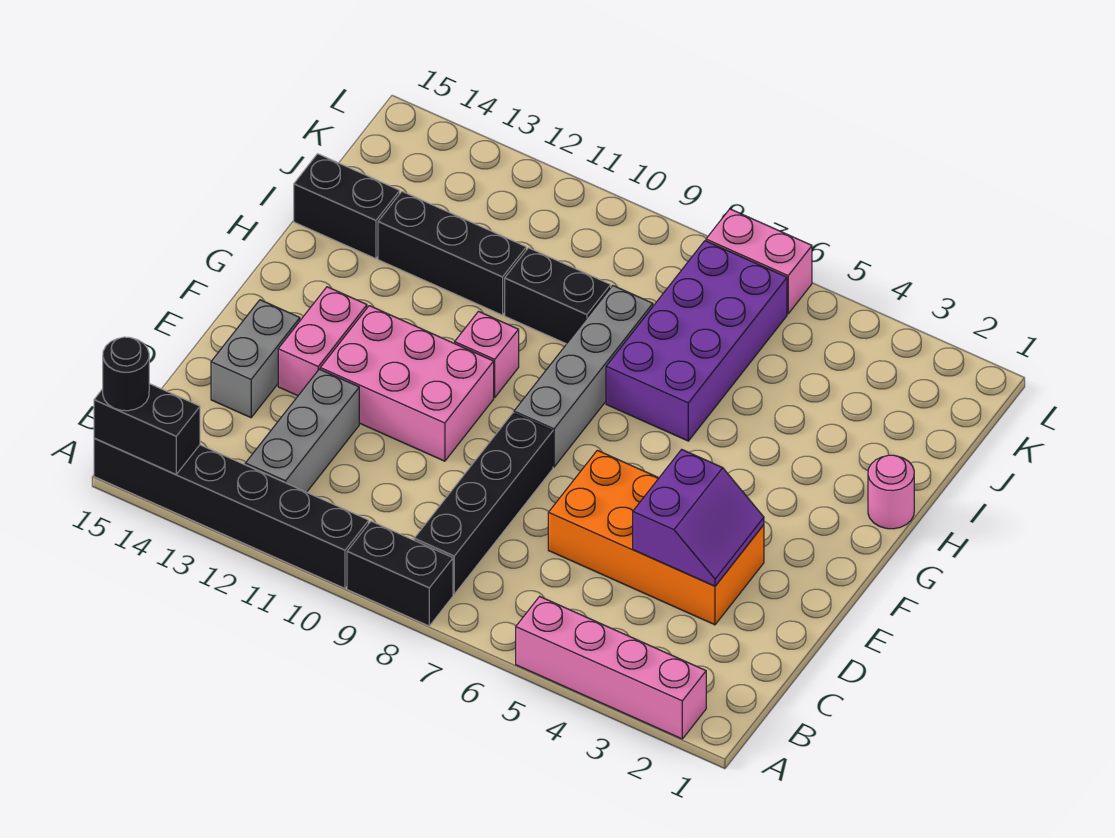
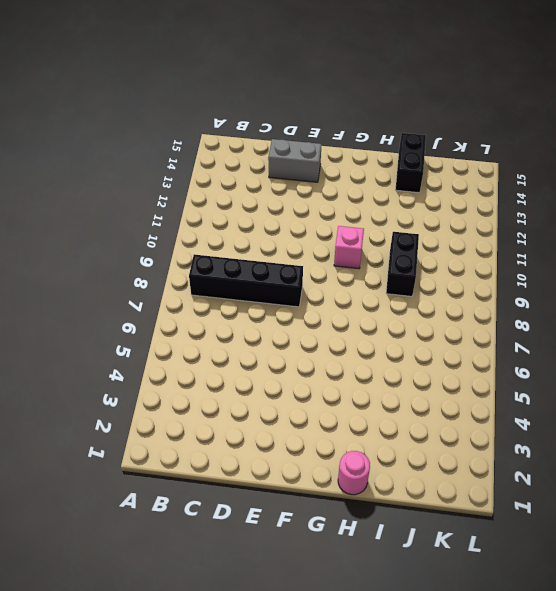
none -> pink 1x4 brick [516,596,706,739]
none -> black 1x2 brick [347,521,453,626]
none -> black 1x6 brick [94,438,369,588]

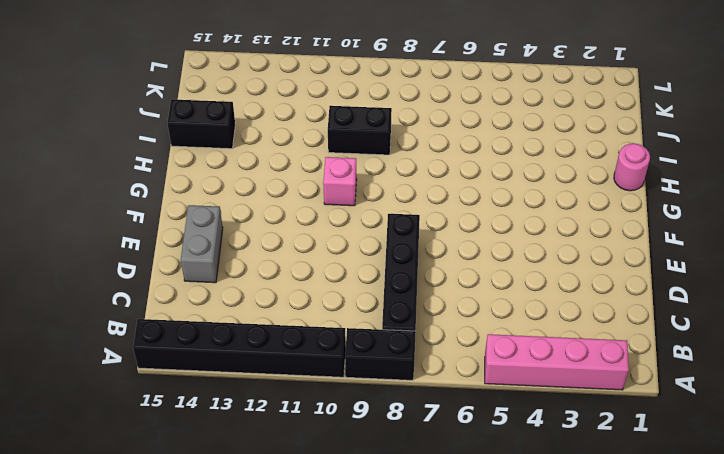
none -> grey 1x3 brick [245,369,359,492]
none -> orange 2x4 brick [548,450,764,625]
none -> pink 2x3 brick [320,306,494,461]

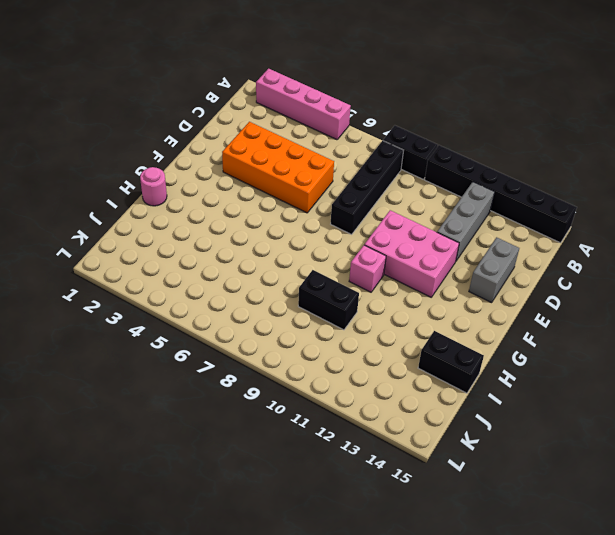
none -> pink 1x2 brick [278,287,367,396]
none -> grey 1x4 brick [514,286,653,467]
none -> purple 2x4 brick [606,241,787,441]

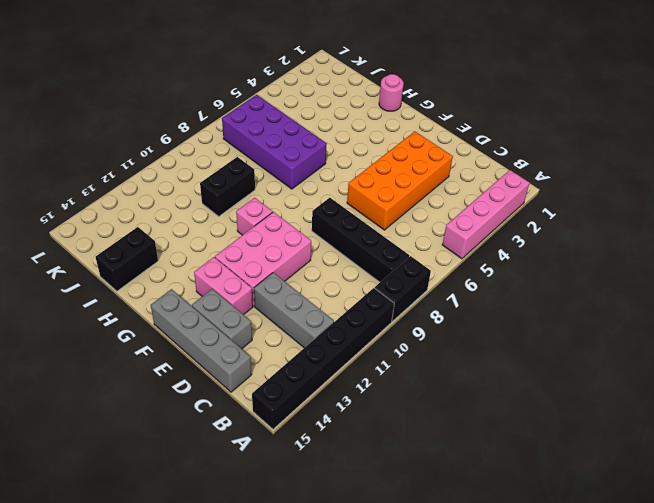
grey 1x4 brick [151,289,252,392] -> grey 1x4 brick moved to [514,286,653,467]
none -> black 1x3 brick [378,192,526,315]
none -> pink 1x2 brick [706,209,812,314]
none -> black 1x2 brick [94,384,200,474]

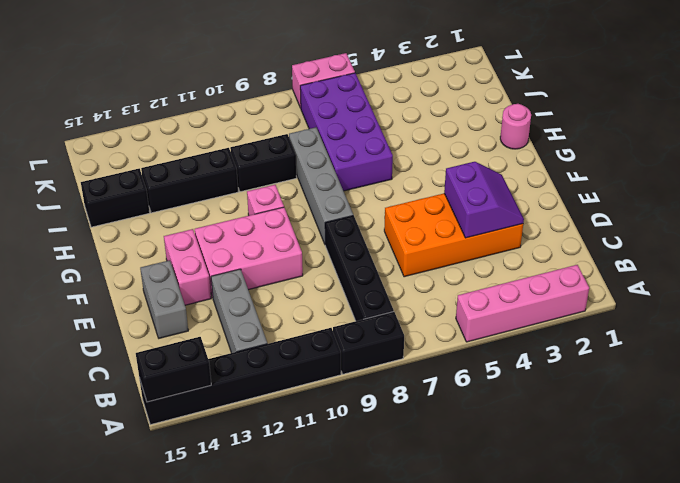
none -> black 1x1 round brick [103,337,149,411]

